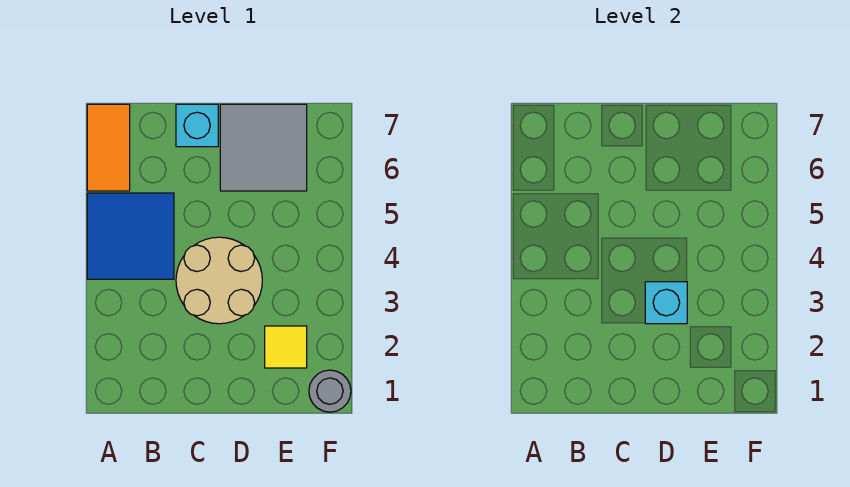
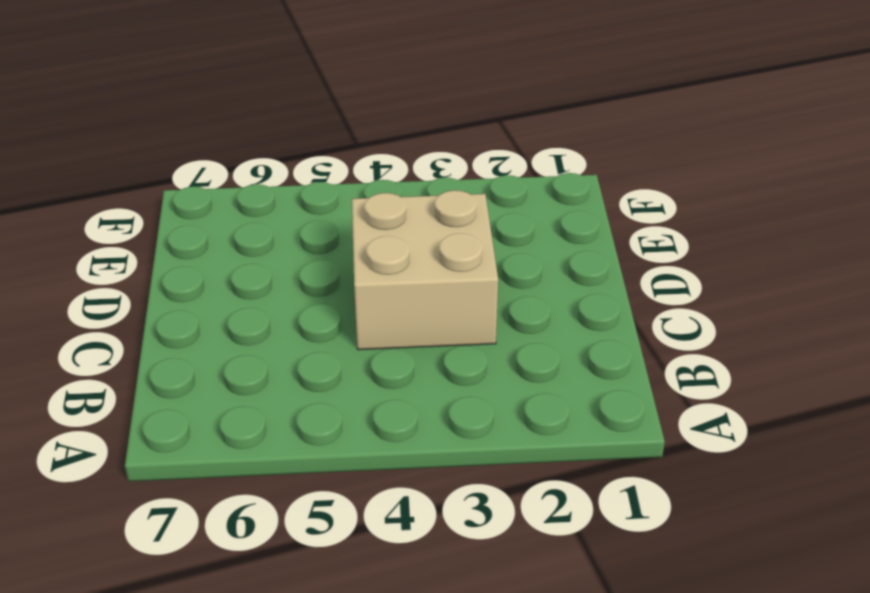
tan 2x2 brick [352,190,498,350] -> tan 2x2 round brick [176,237,262,324]
none -> blue 2x2 tile [87,193,174,279]
none -> orange 1x2 tile [87,104,130,191]

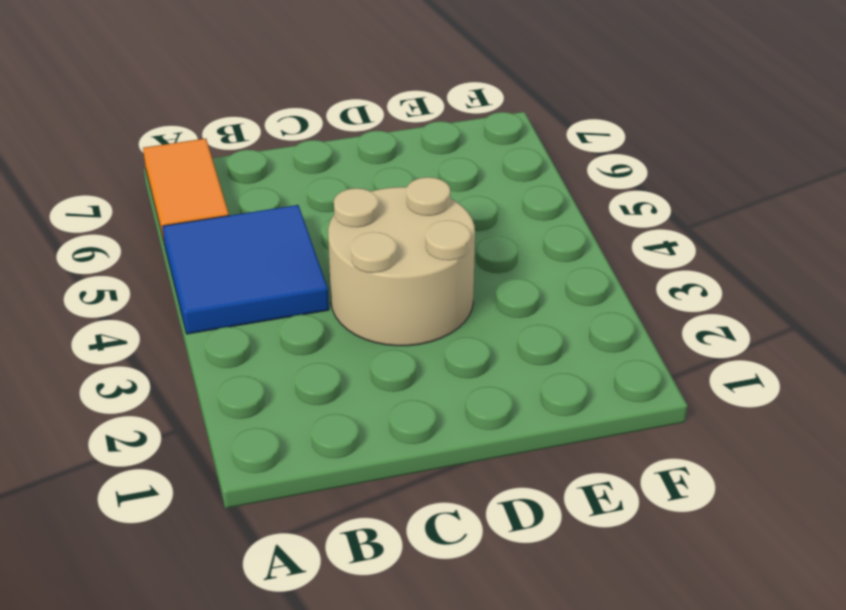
none -> cyan 1x1 brick [176,104,218,147]
none -> grey 2x2 tile [220,104,307,191]

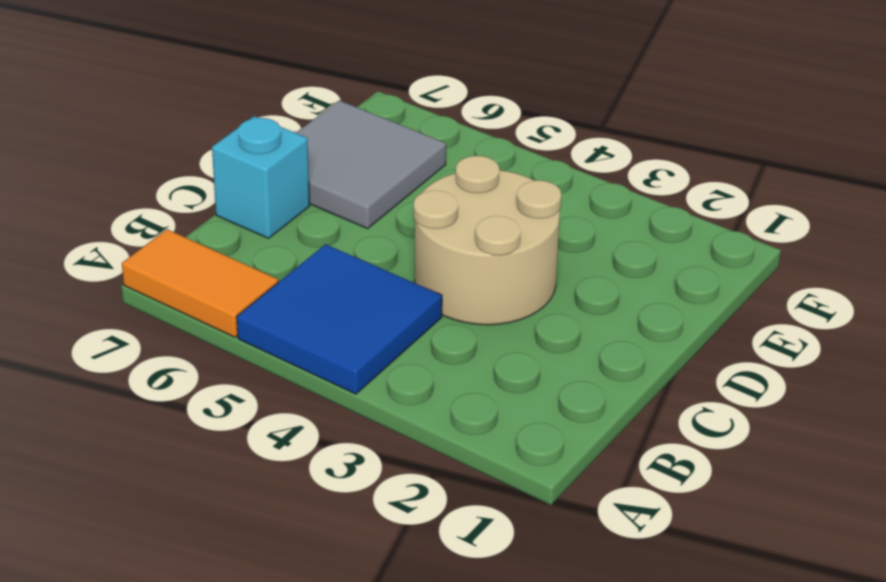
none -> yellow 1x1 tile [265,326,307,368]
none -> grey 1x1 round brick [309,370,351,412]

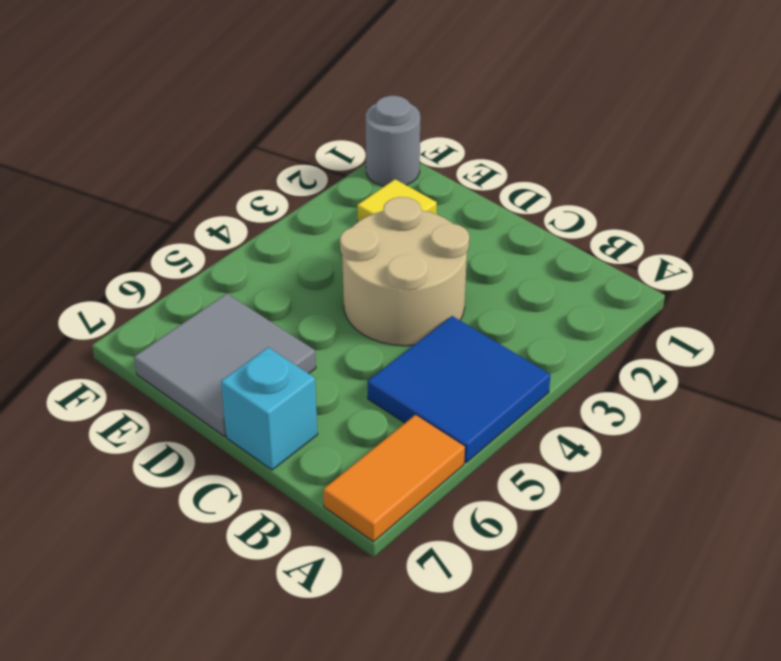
none -> cyan 1x1 brick [645,282,687,324]

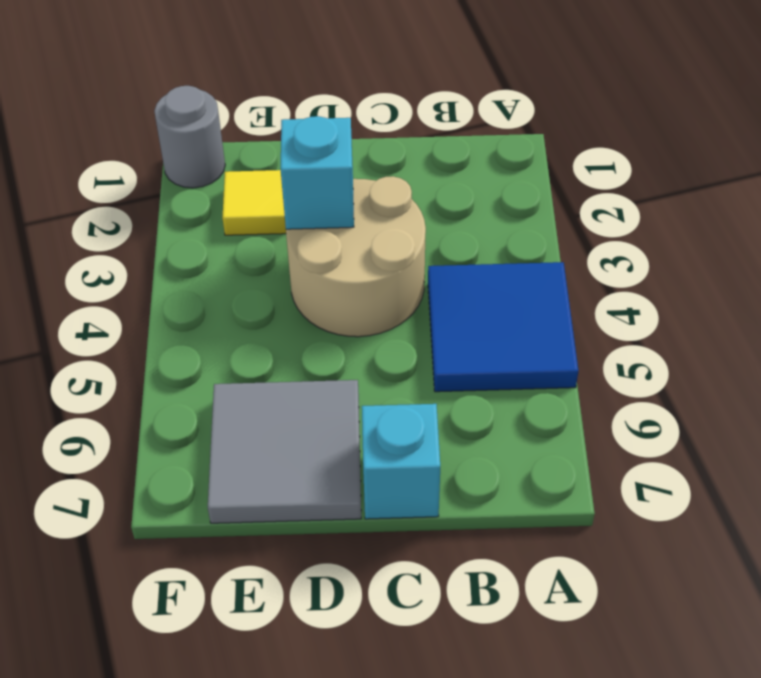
none -> orange 1x2 tile [87,104,130,191]

